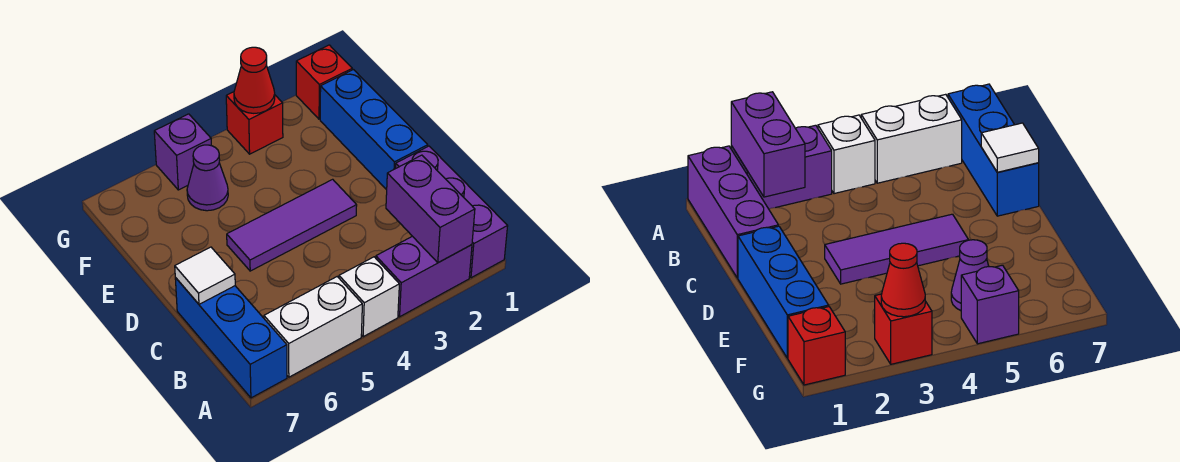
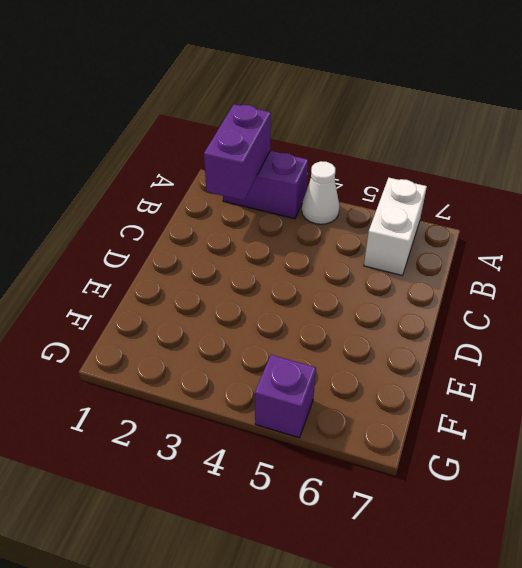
white 1x1 cone [302,161,339,224] -> white 1x1 brick [339,257,399,337]
white 1x2 brick [364,178,427,275] -> white 1x2 brick turned to [264,277,362,377]
none -> purple 1x3 brick [395,146,508,278]
none -> blue 1x3 brick [175,278,287,398]
none -> blue 1x3 brick [320,70,428,190]

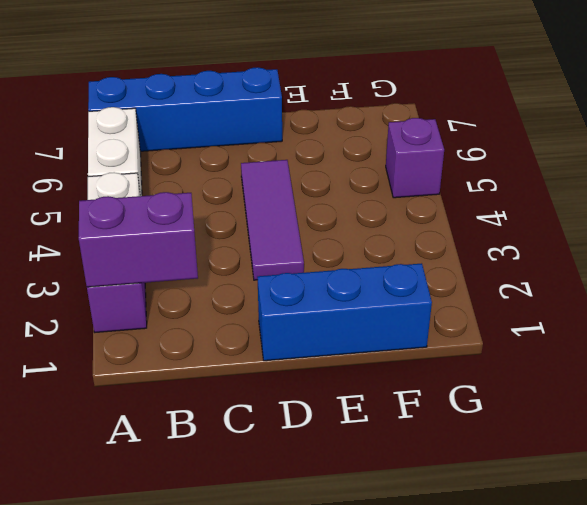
blue 1x4 brick [88,67,282,151] -> blue 1x3 brick [175,278,287,398]
none -> purple 1x3 brick [395,146,508,278]
none -> purple 1x1 cone [187,145,228,211]
none -> red 1x1 brick [296,45,352,119]

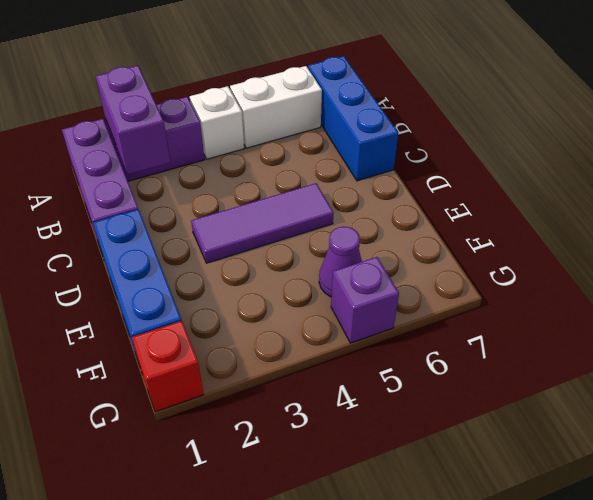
none -> red 1x1 brick [226,92,283,154]
none -> white 1x1 tile [175,247,235,304]
none -> red 1x1 cone [234,47,275,113]

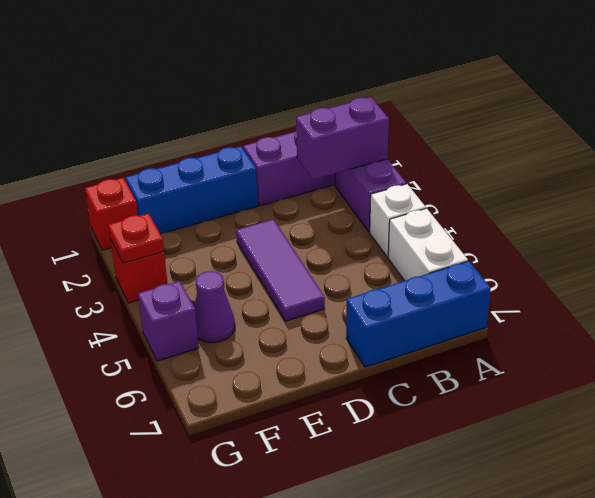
red 1x1 plate [108,213,164,263] -> red 1x1 cone [234,47,275,113]
none -> white 1x1 tile [175,247,235,304]

